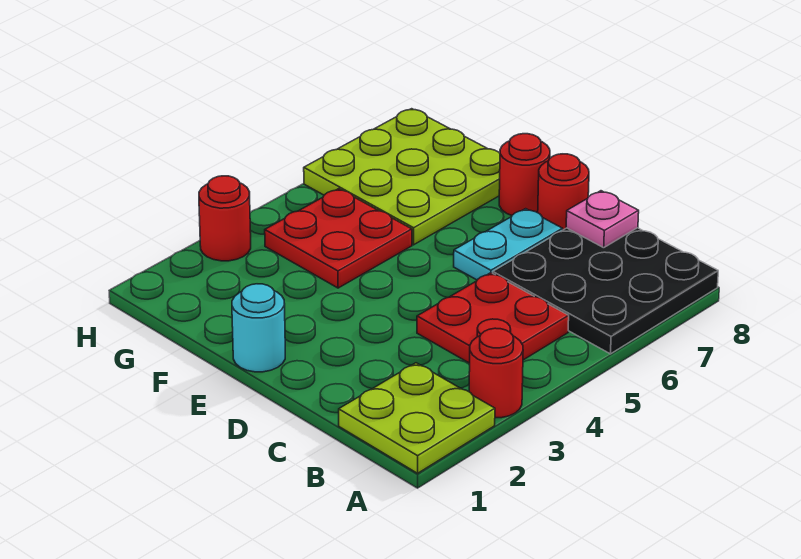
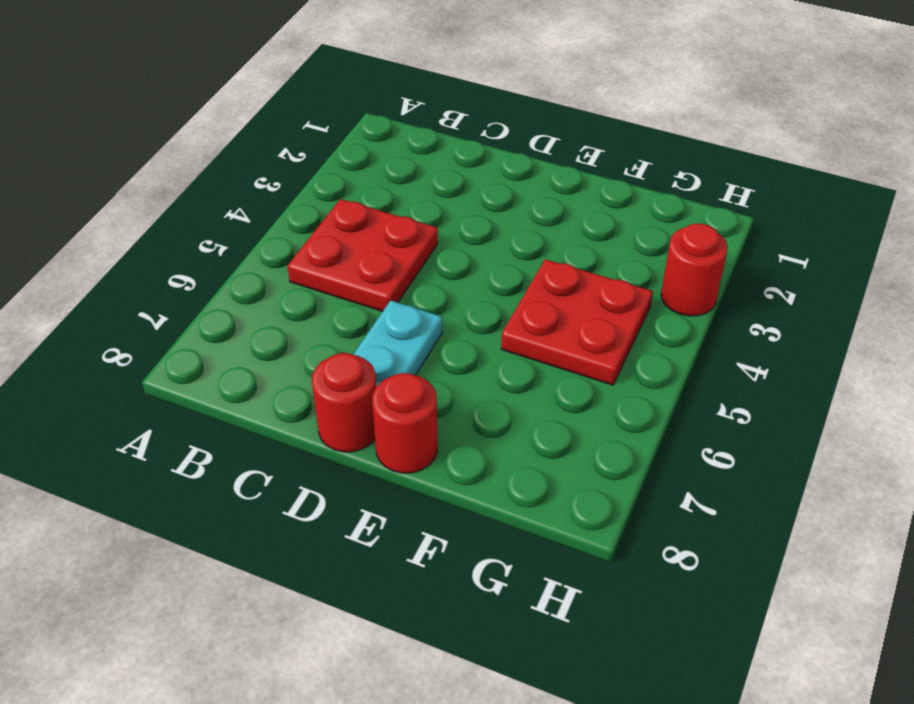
none -> lime 2x2 plate [339,363,495,473]
none -> red 1x1 round brick [469,328,523,418]
none -> black 3x3 plate [493,228,718,354]

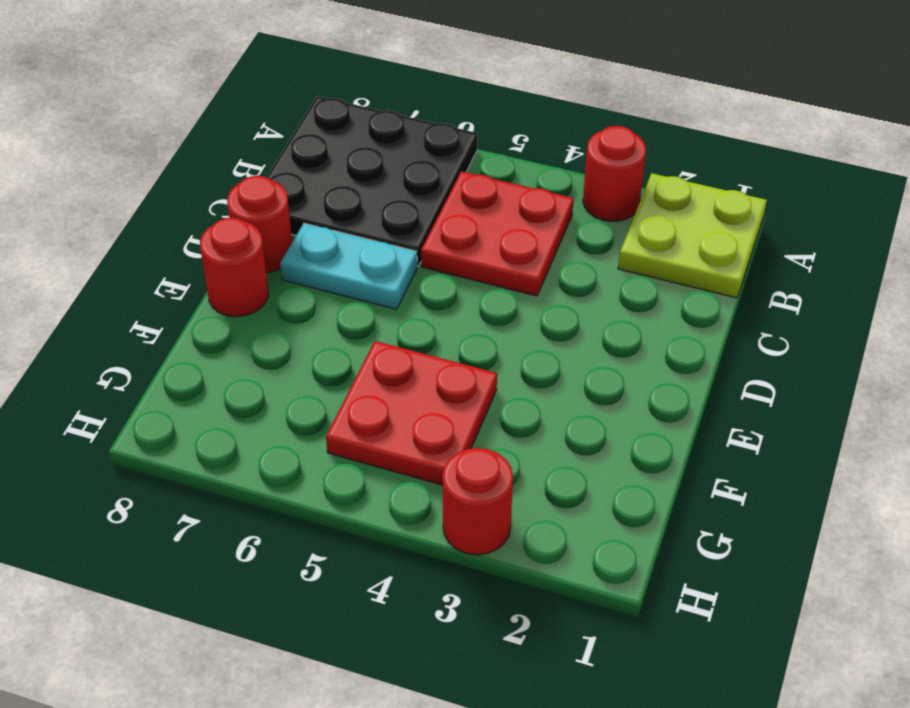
none -> cyan 1x1 round brick [232,284,285,372]
none -> lime 3x3 plate [304,109,500,245]
none -> pink 1x1 plate [566,191,639,248]

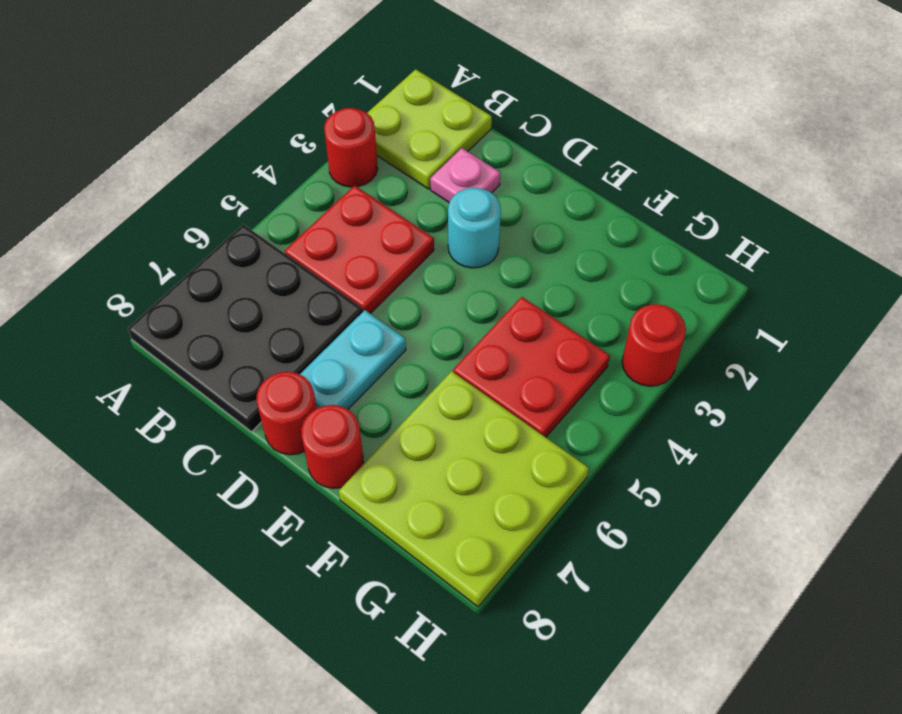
pink 1x1 plate [430,148,500,202] -> pink 1x1 plate moved to [566,191,639,248]
cyan 1x1 round brick [448,188,501,268] -> cyan 1x1 round brick moved to [232,284,285,372]

